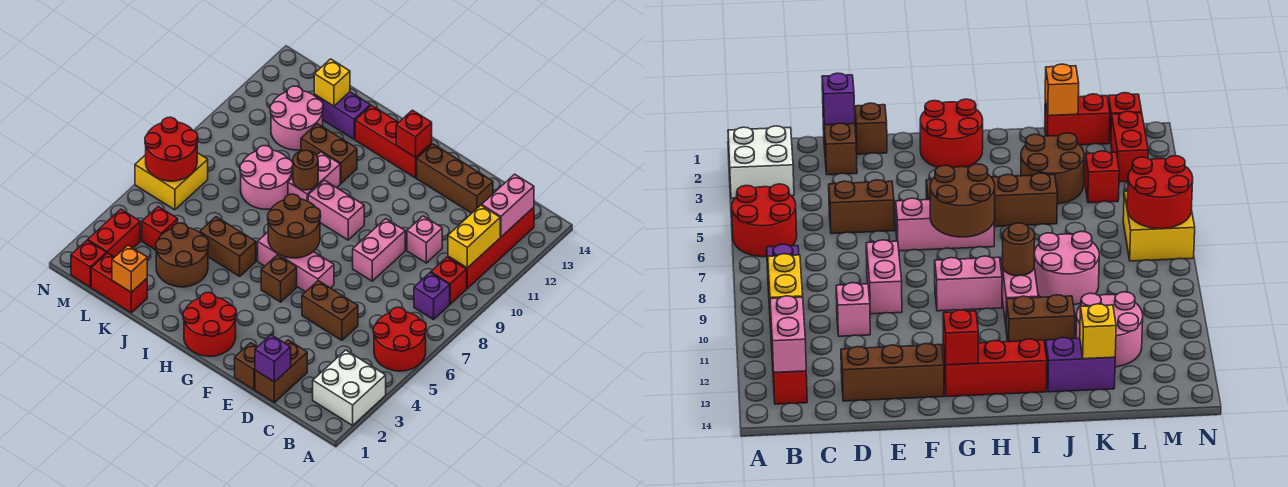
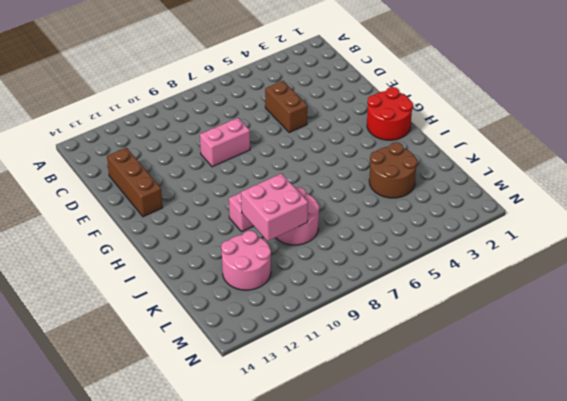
pink 2x2 brick [241,174,308,241] -> none
none -> white 2x2 brick [313,350,386,425]
none -> red 2x2 round brick [373,307,426,371]
none -> purple 1x1 brick [414,273,450,320]
none -> red 1x1 brick [431,257,467,304]

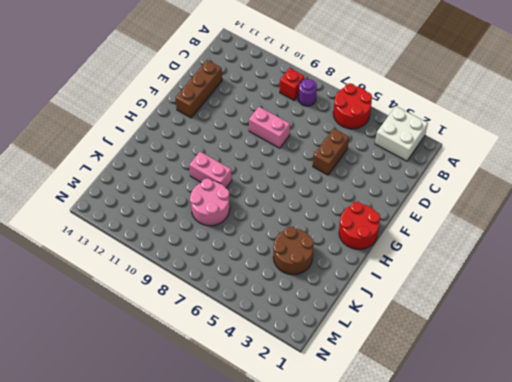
purple 1x1 round brick [298,79,317,106] -> purple 1x1 brick [414,273,450,320]
none -> red 1x4 brick [448,207,534,288]
none -> brown 1x2 brick [255,340,307,403]
none -> pink 1x1 brick [407,216,442,263]
none -> brown 1x1 brick [235,343,257,390]

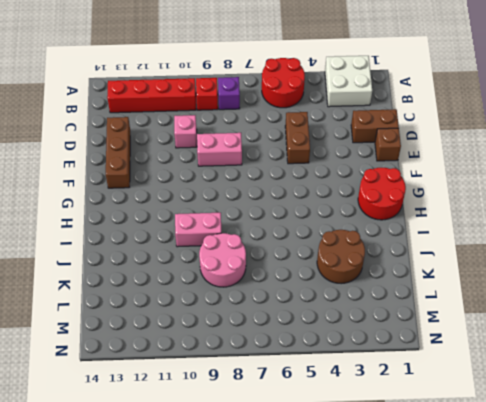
none -> pink 1x3 brick [258,232,334,292]
none -> brown 1x1 brick [261,255,297,302]
none -> pink 1x2 brick [308,180,364,240]
none -> red 1x3 brick [355,105,432,178]

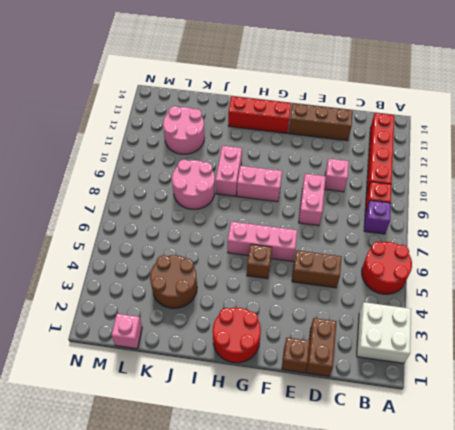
pink 1x1 brick [112,314,142,349] -> red 1x2 brick [91,253,147,313]
none -> brown 1x2 brick [200,217,256,276]
none -> brown 1x2 brick [301,124,357,183]
none -> purple 1x2 brick [314,92,370,139]
none -> red 1x1 brick [142,207,178,250]

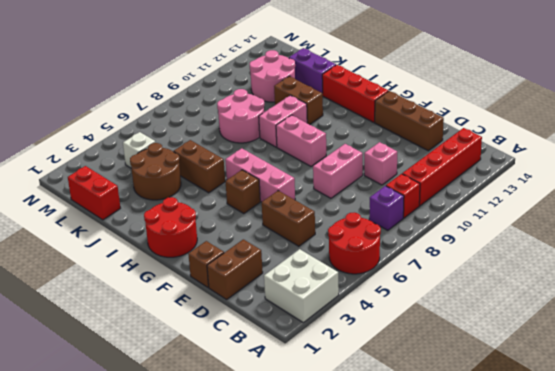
white 1x1 brick [123,132,155,168] -> red 1x1 brick [142,207,178,250]
none -> red 1x1 brick [71,240,107,287]
none -> red 1x2 brick [88,209,140,257]
none -> yellow 2x2 brick [135,153,208,210]
none -> yellow 1x2 brick [448,205,500,268]

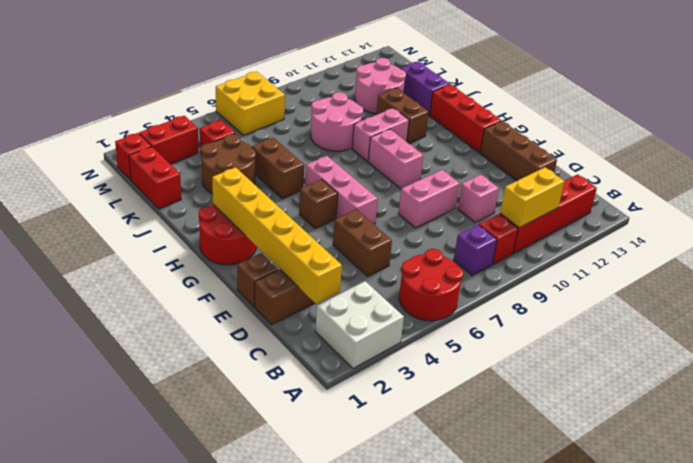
yellow 1x6 brick [212,167,342,304] -> none
none -> pink 1x2 brick [482,174,534,237]
none -> purple 1x1 brick [255,335,291,382]
none -> brown 2x2 round brick [268,194,321,258]
none -> red 1x1 brick [396,110,432,157]

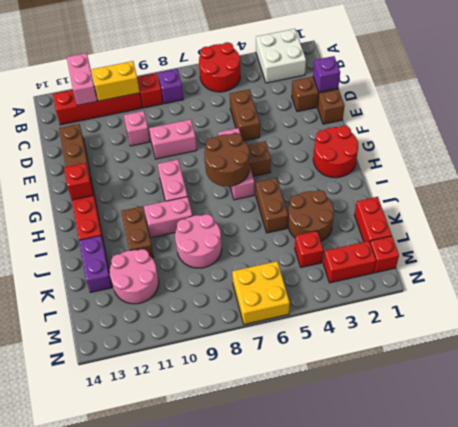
pink 1x2 brick [67,53,97,105] -> pink 1x2 brick turned to [482,174,534,237]
none -> brown 1x1 round brick [293,150,318,190]
none -> orange 1x1 brick [112,245,147,292]
none -> yellow 1x1 brick [314,59,350,106]
none -> red 2x2 round brick [145,117,198,181]

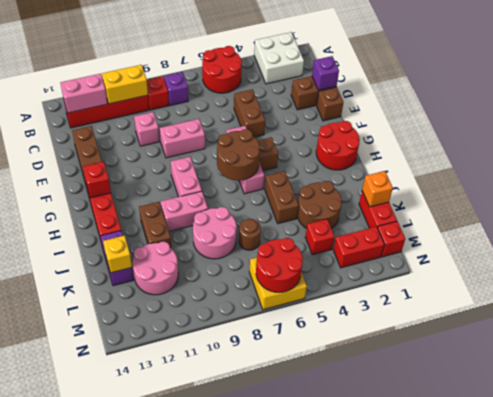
brown 1x1 round brick [239,219,261,250] -> brown 1x1 round brick moved to [293,150,318,190]

